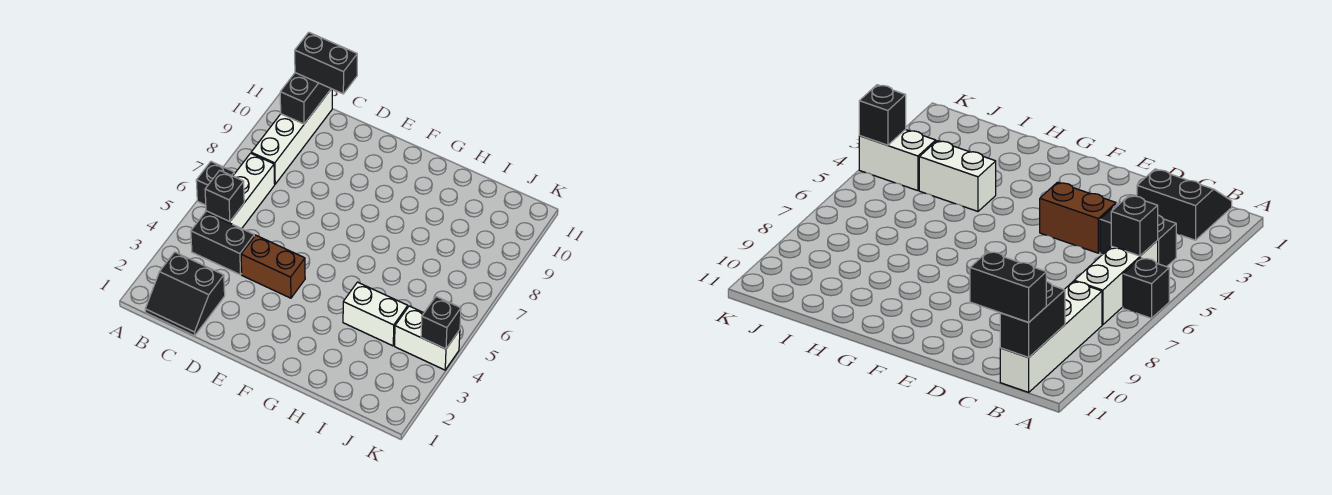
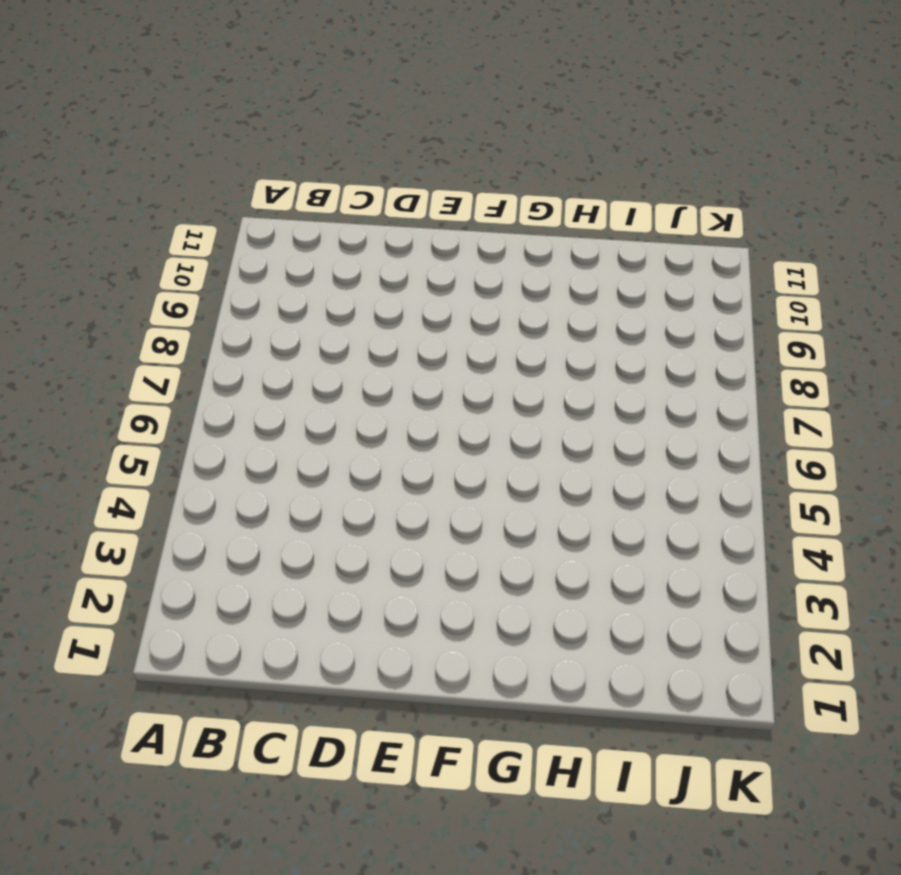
none -> black 1x1 brick [196,162,234,205]
none -> black 2x2 slope [145,252,225,336]
none -> black 1x2 brick [191,212,254,275]

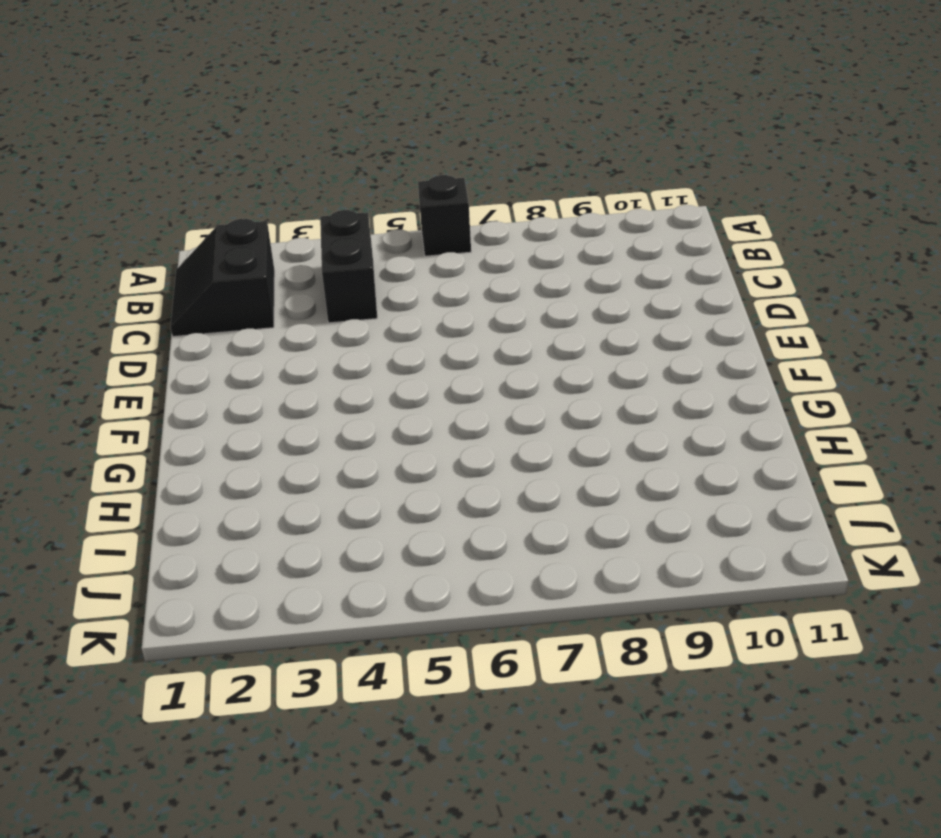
none -> white 1x3 brick [206,153,275,229]
none -> white 1x4 brick [251,89,332,184]
none -> brown 1x2 brick [241,235,305,298]

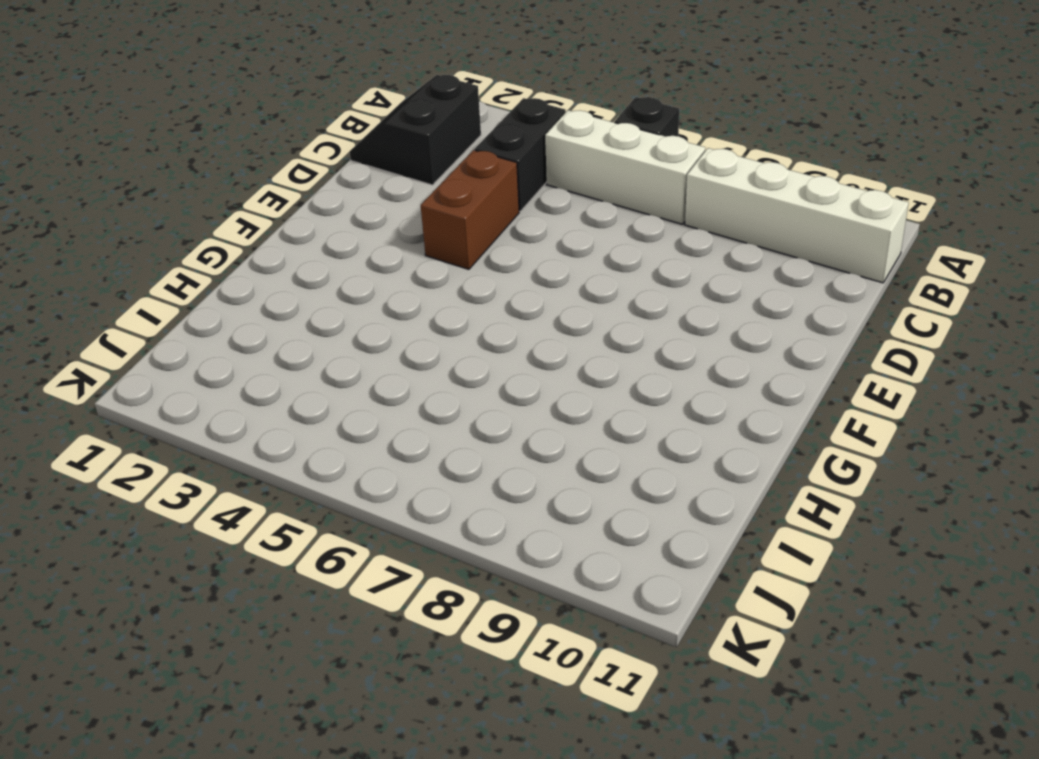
none -> white 1x2 brick [343,282,408,346]
none -> white 1x2 brick [395,306,460,370]
none -> black 1x1 brick [205,170,244,222]

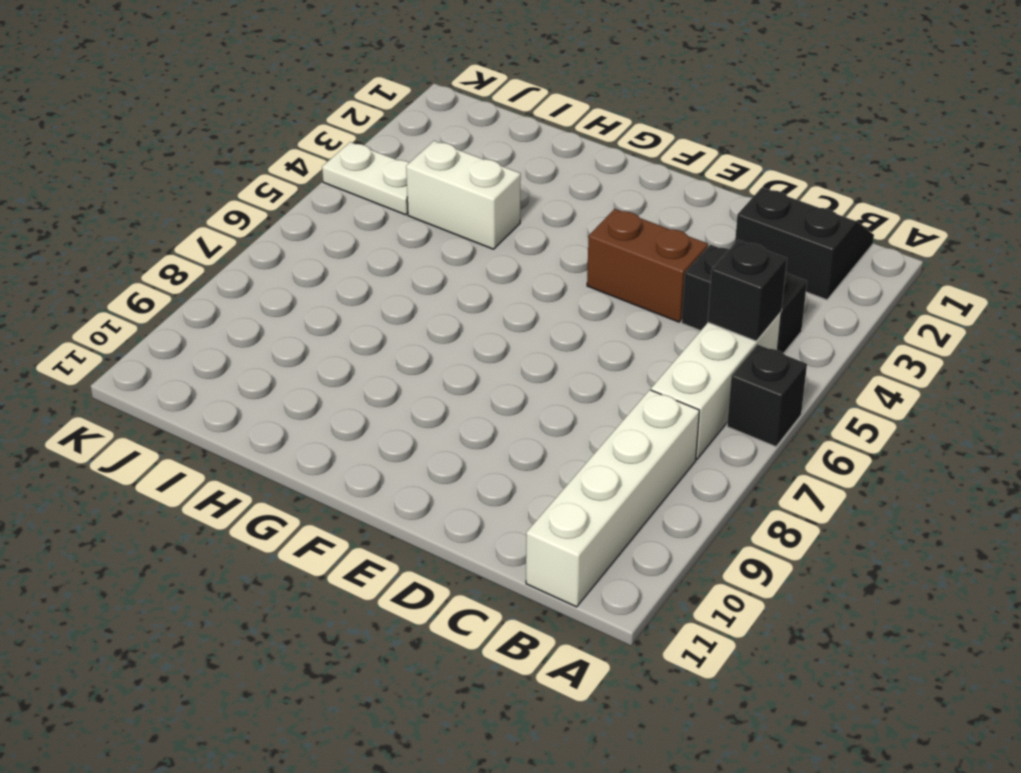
white 1x2 plate [322,142,409,215] -> white 1x2 brick [395,306,460,370]
none -> black 1x2 brick [280,73,331,124]
none -> black 1x1 brick [421,297,461,349]
none -> black 1x2 brick [295,32,357,94]

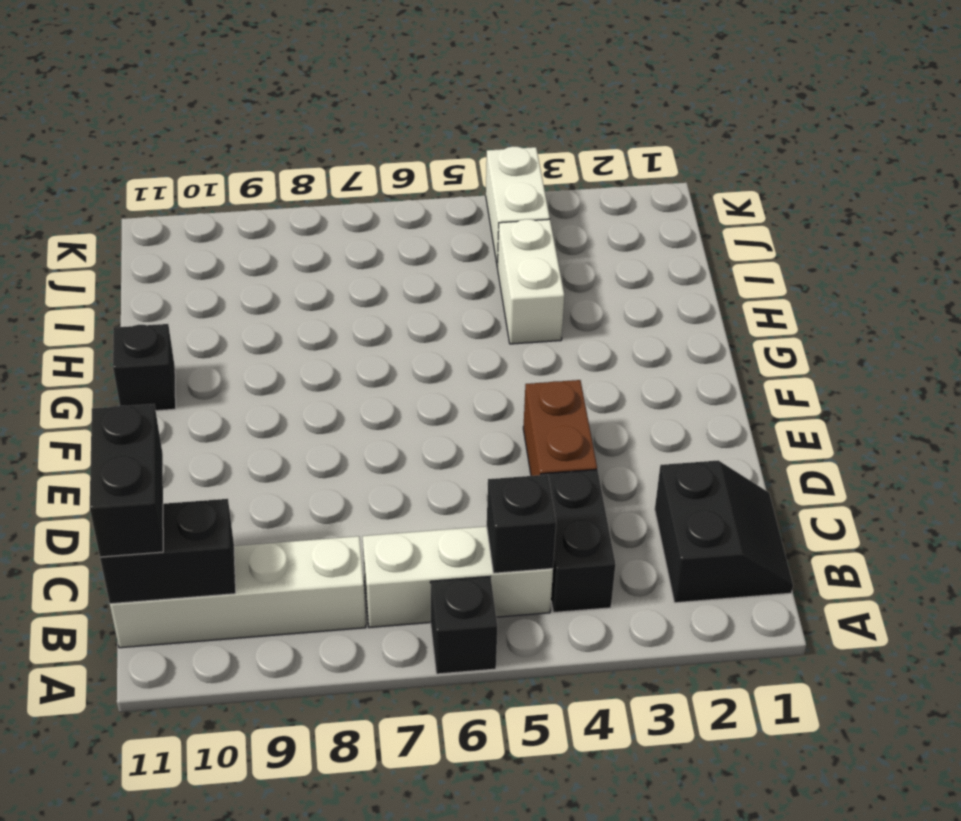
black 1x1 brick [113,324,176,411] -> black 1x1 brick moved to [421,297,461,349]

